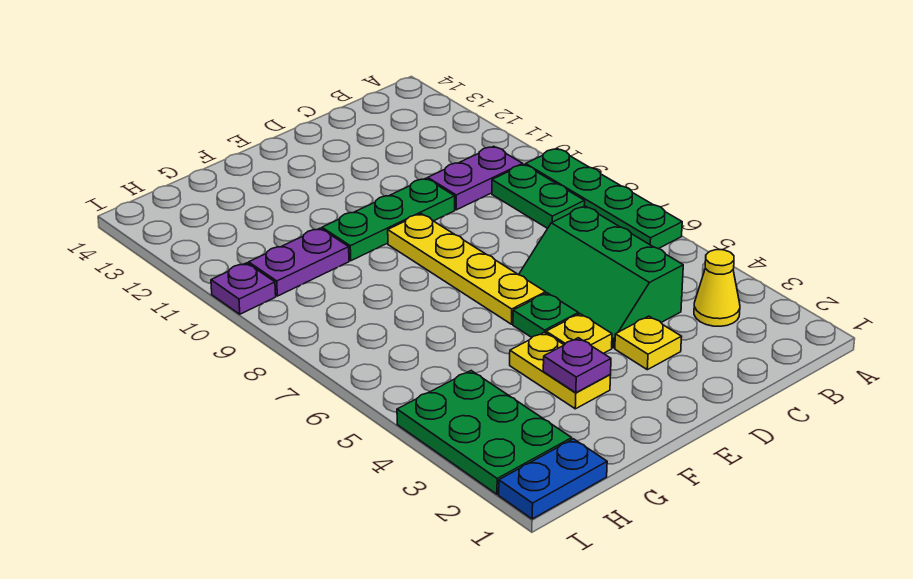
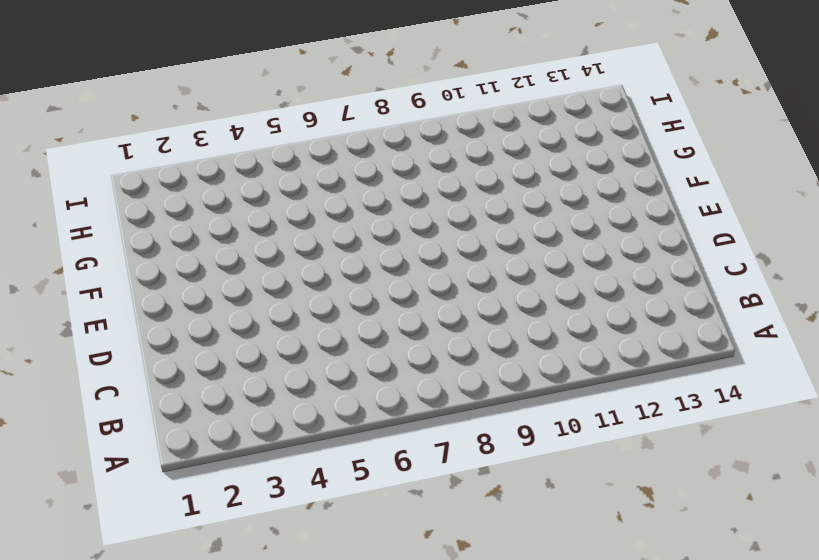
none -> green 1x4 plate [526,149,682,249]
none -> yellow 1x1 cone [694,250,740,326]
none -> green 1x2 plate [492,165,585,228]

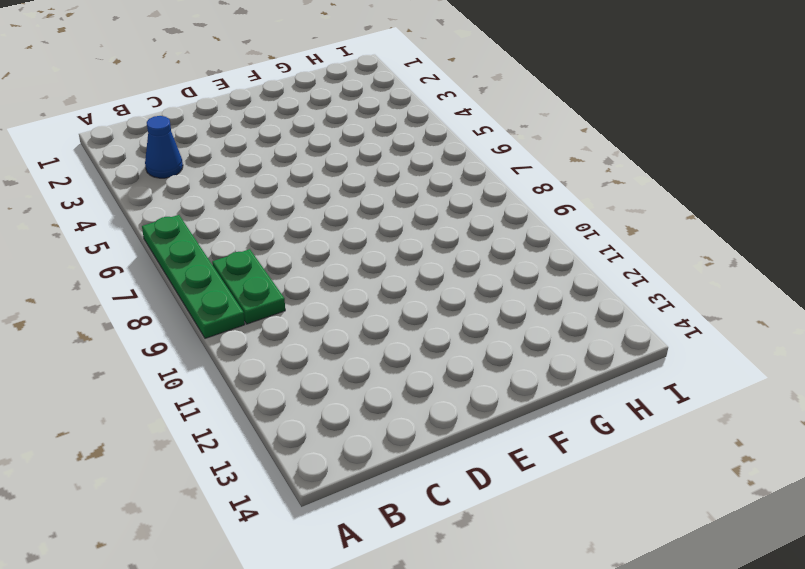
blue 1x1 cone [145,116,183,178] -> yellow 1x1 cone [694,250,740,326]
none -> purple 1x2 plate [428,146,523,210]
none -> green 2x3 slope [519,206,683,348]
none -> yellow 1x1 plate [615,316,682,370]

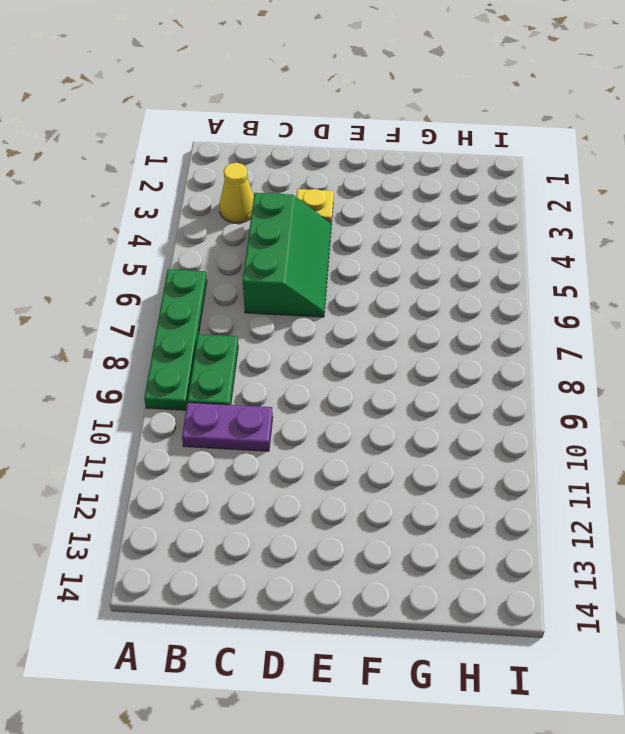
none -> green 1x3 plate [322,178,455,261]
none -> yellow 1x1 plate [546,314,612,353]
none -> green 1x1 plate [513,293,578,337]

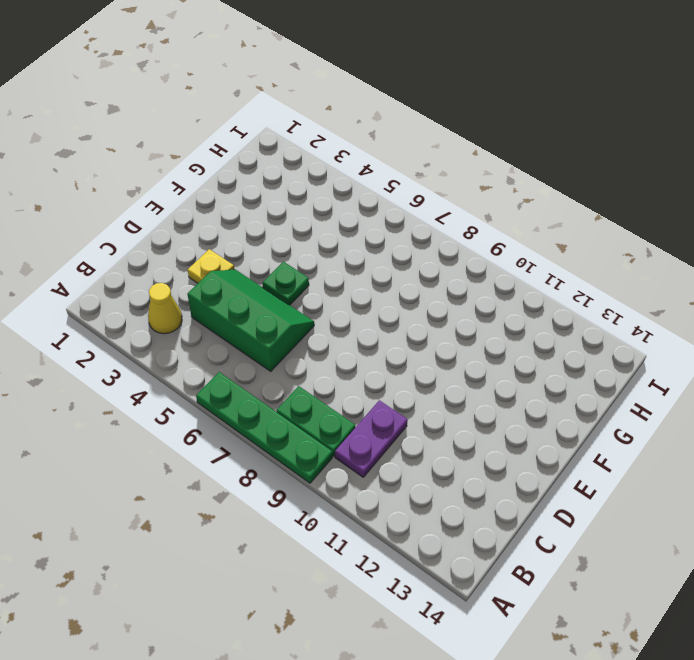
none -> green 1x3 plate [322,178,455,261]
none -> yellow 1x1 plate [546,314,612,353]
none -> yellow 1x4 plate [388,214,546,324]

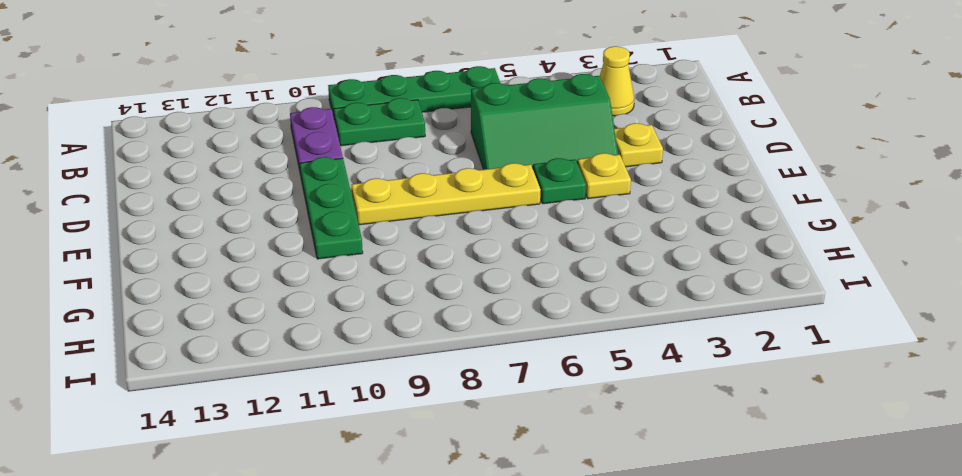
none -> yellow 1x2 plate [510,332,611,409]
none -> purple 1x2 plate [249,228,349,296]
none -> blue 1x2 plate [499,439,607,519]

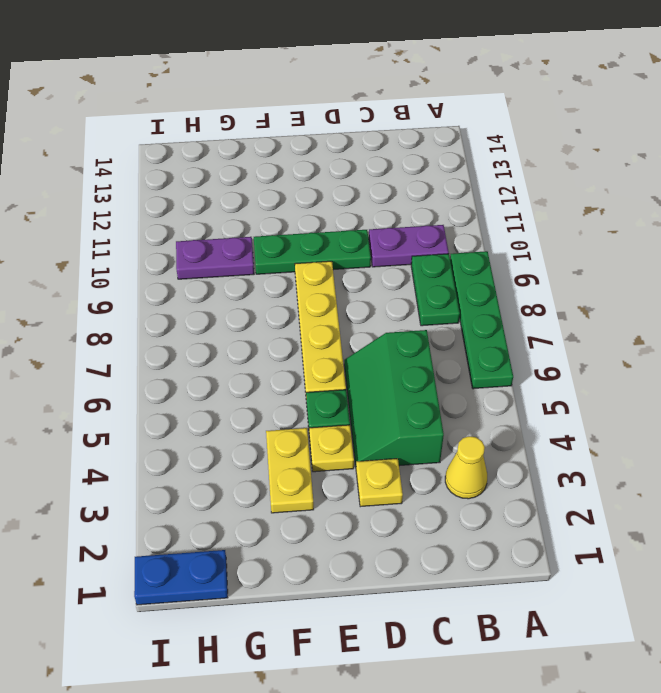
none -> green 2x3 plate [397,371,572,494]
none -> purple 1x1 plate [211,263,276,314]
none -> purple 1x1 plate [543,338,611,393]

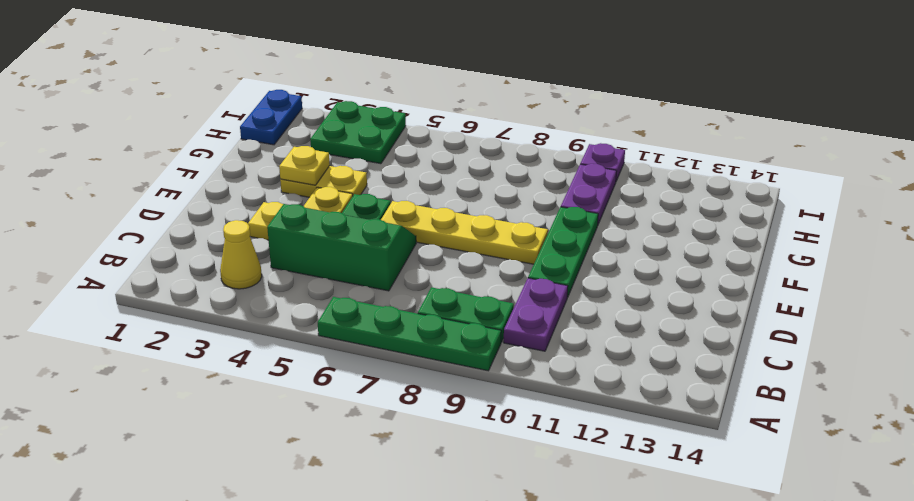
yellow 1x1 plate [279,146,330,185] -> purple 1x1 plate [543,338,611,393]
green 2x2 plate [310,101,406,164] -> green 2x3 plate [397,371,572,494]

